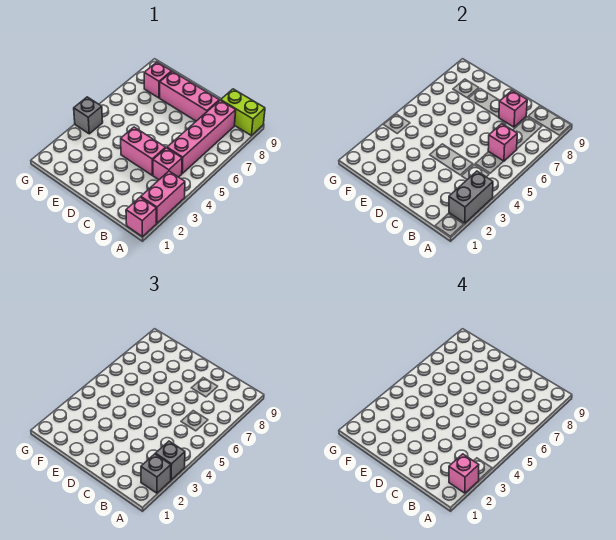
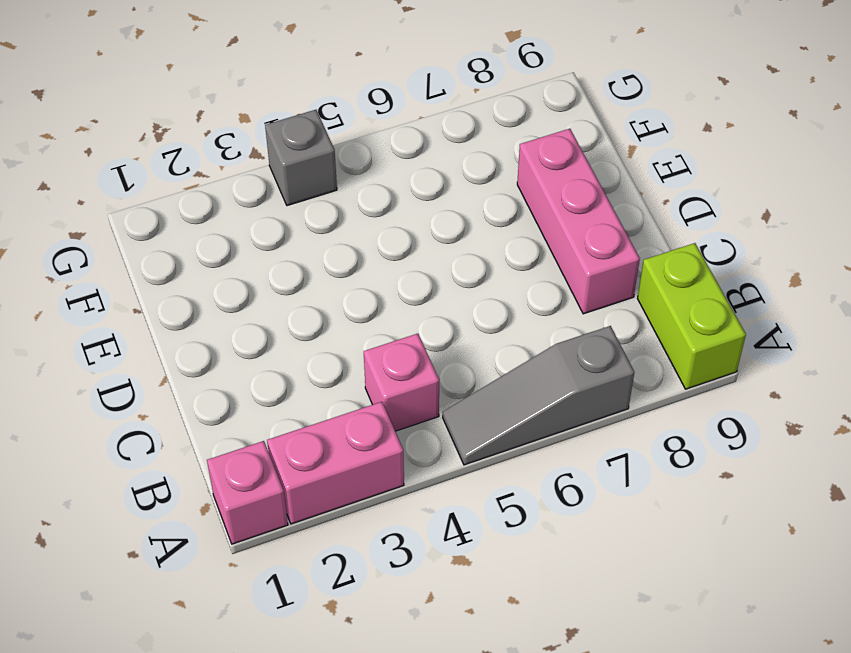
grey 1x3 slope [443,326,634,465] -> none
none -> pink 1x4 brick [167,100,236,173]
none -> pink 1x2 brick [121,127,166,175]
none -> pink 1x1 brick [144,62,172,98]

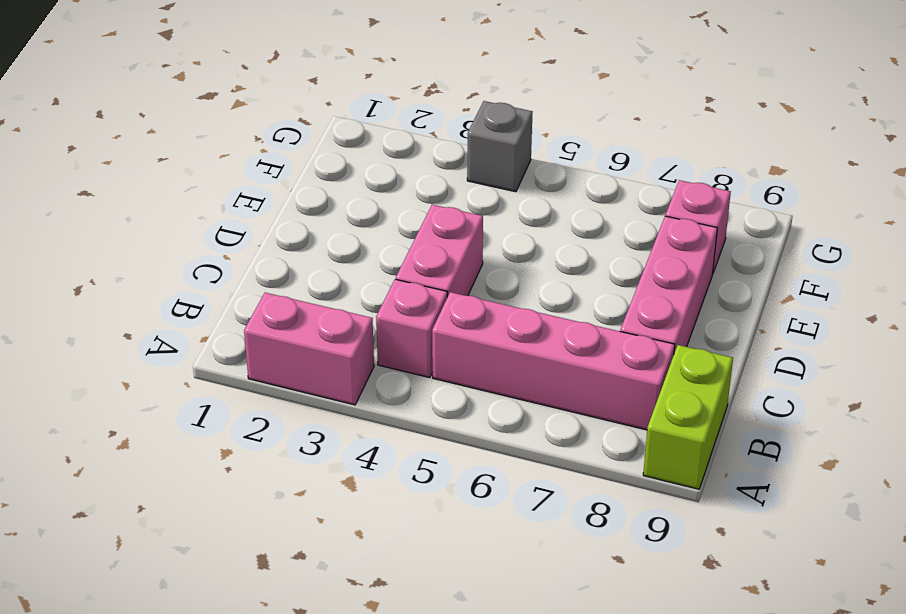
none -> pink 1x1 brick [126,197,156,237]
none -> grey 1x2 brick [449,171,493,223]
none -> pink 1x1 brick [488,124,517,161]

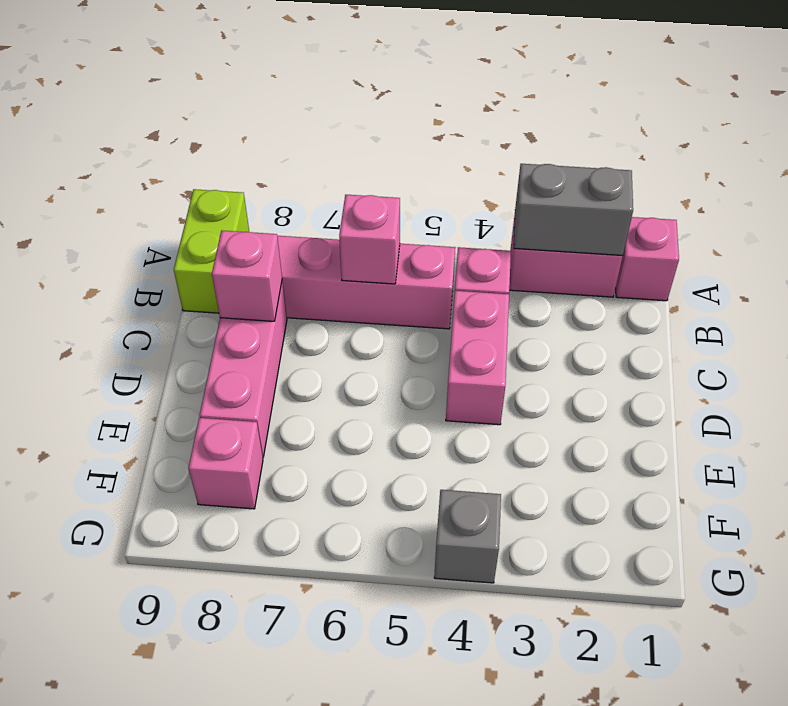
none -> grey 1x1 brick [141,454,171,493]
none -> grey 1x1 brick [155,441,185,480]
none -> pink 1x1 brick [449,454,479,493]

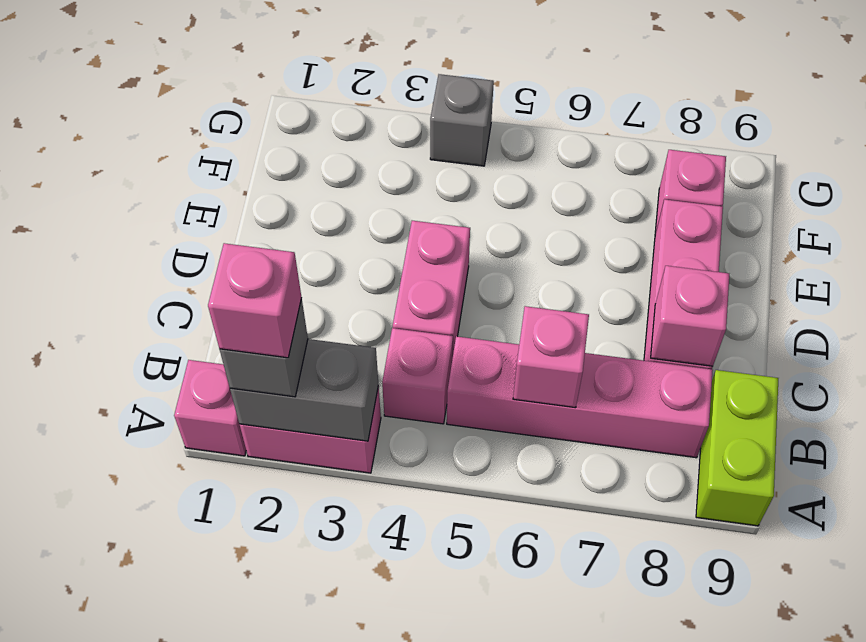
none -> grey 1x1 brick [155,441,185,480]

